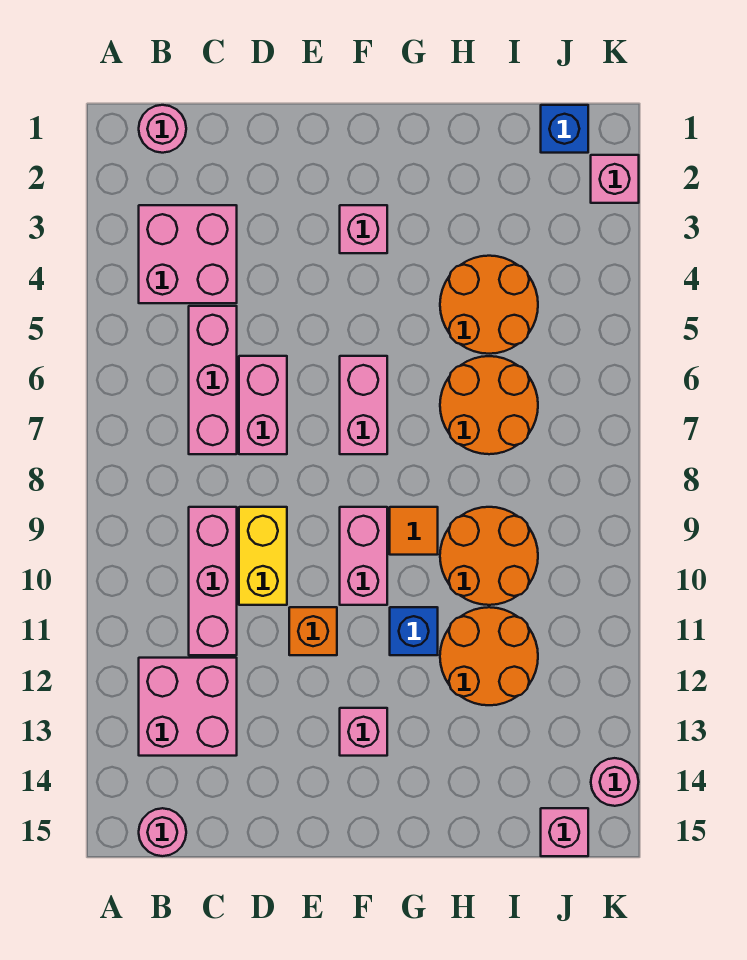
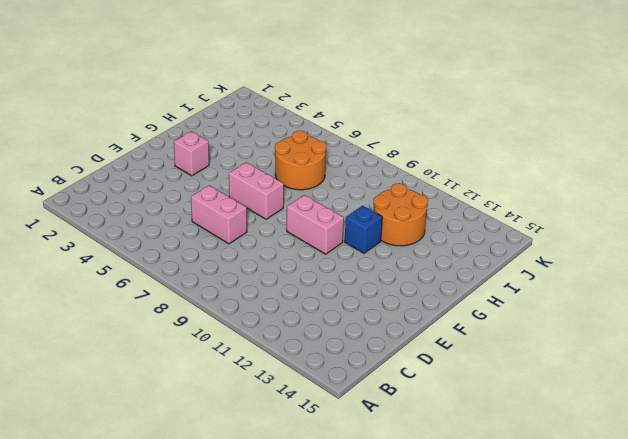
none -> pink 1x1 round brick [139,105,186,153]
none -> pink 2x2 brick [139,205,237,303]
none -> pink 2x2 brick [139,658,237,756]

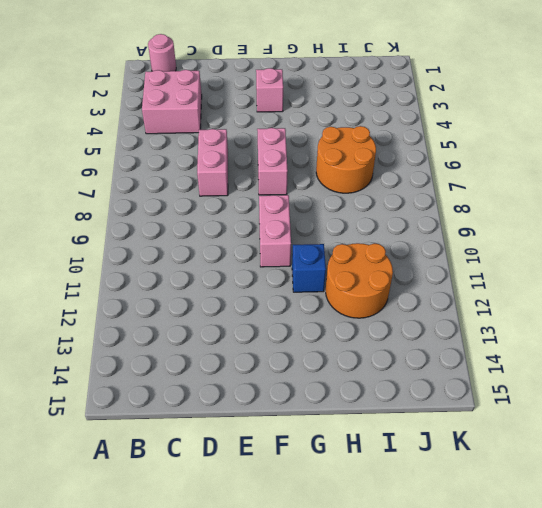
none -> pink 2x2 brick [139,658,237,756]
none -> pink 1x1 round brick [139,808,186,856]
none -> pink 1x3 brick [189,306,237,454]

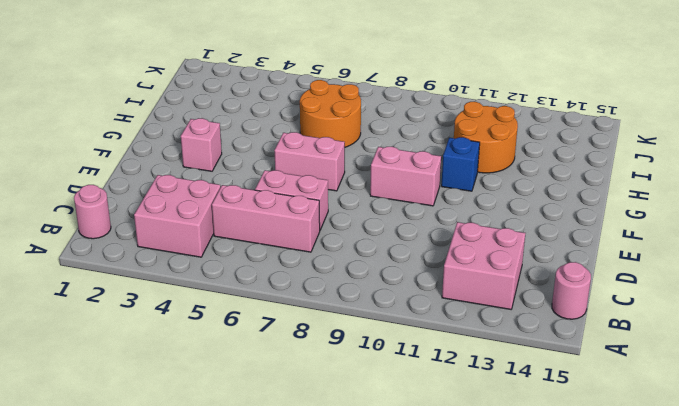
none -> pink 1x3 brick [189,507,237,655]
none -> yellow 1x2 brick [239,507,287,605]
none -> orange 1x1 brick [289,607,337,655]

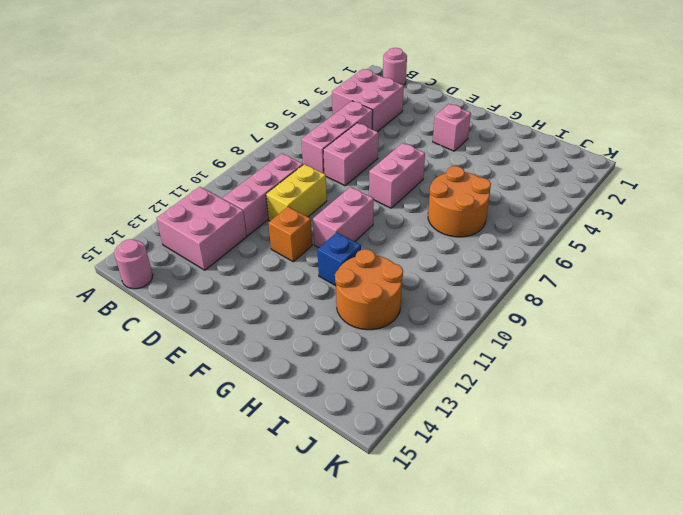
none -> pink 1x1 brick [340,708,387,756]
none -> orange 1x1 tile [390,507,438,555]
none -> orange 2x2 round brick [440,256,538,354]

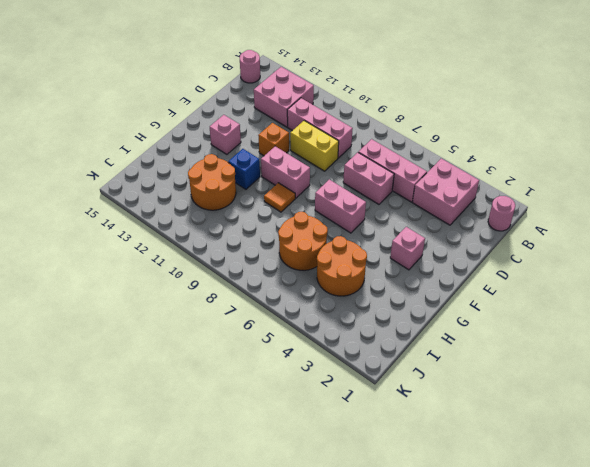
none -> orange 2x2 round brick [440,507,538,605]
none -> blue 1x1 brick [541,105,588,153]
none -> pink 1x1 brick [541,808,588,856]

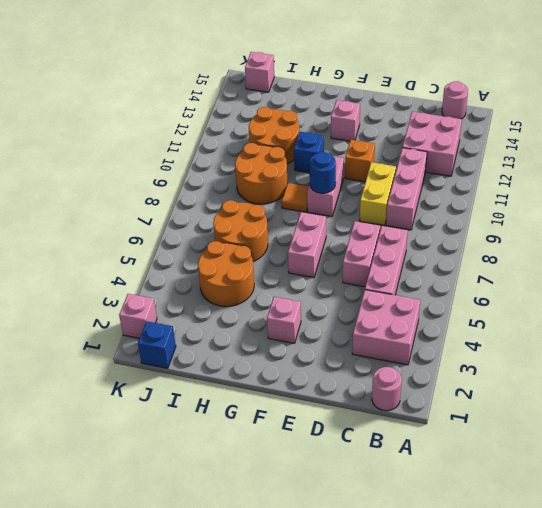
blue 1x1 round brick [310,152,336,193] -> none
none -> pink 1x1 round brick [591,758,639,806]

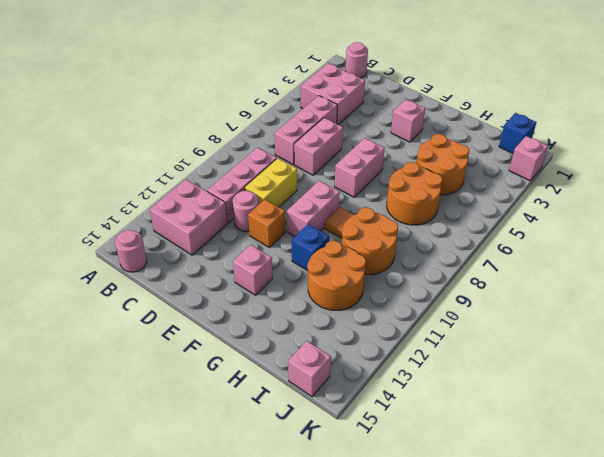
pink 1x1 round brick [233,191,259,231] -> pink 1x1 round brick moved to [591,758,639,806]

